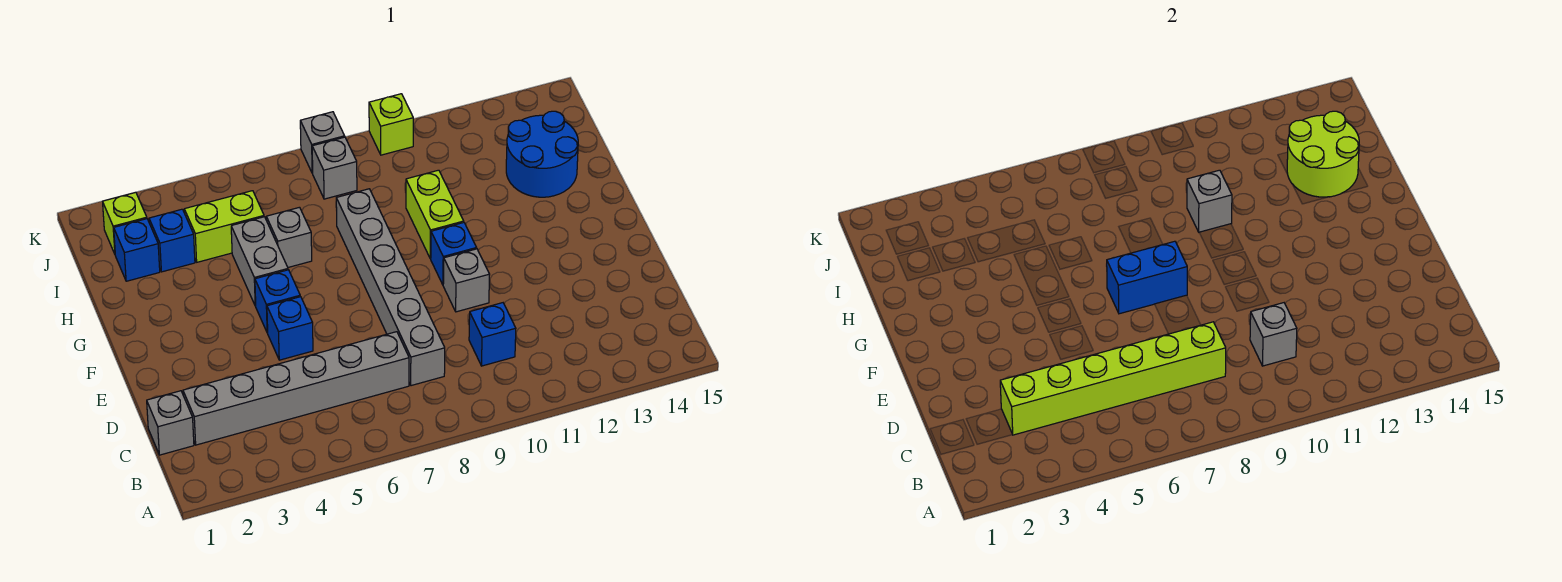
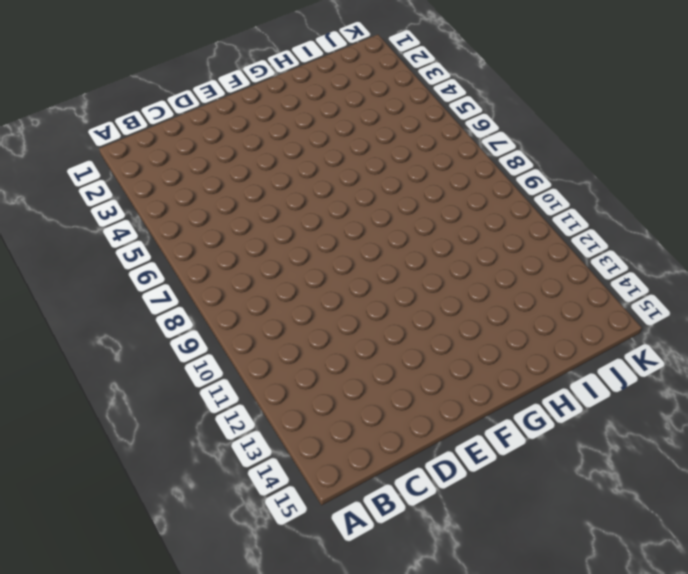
none -> grey 1x1 brick [147,391,194,455]
none -> grey 1x6 brick [183,332,409,445]
none -> grey 1x6 brick [336,189,445,386]

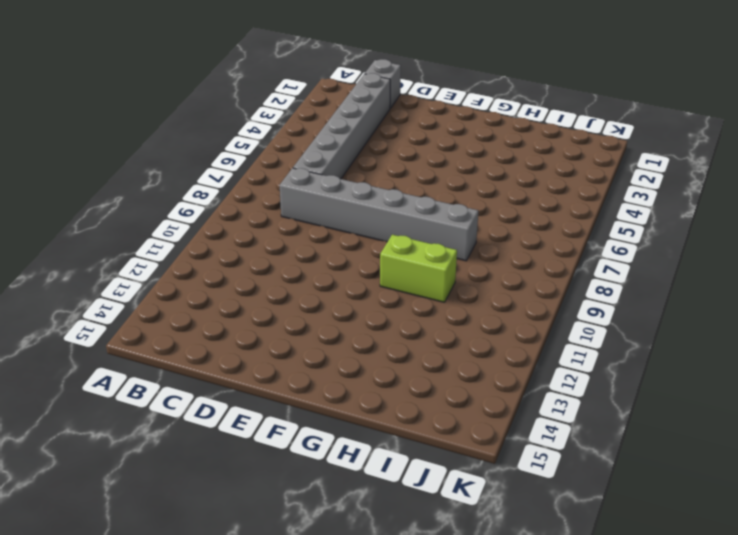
none -> blue 1x1 brick [469,303,516,366]
none -> blue 1x1 brick [267,297,313,360]
none -> grey 1x1 brick [443,249,490,312]

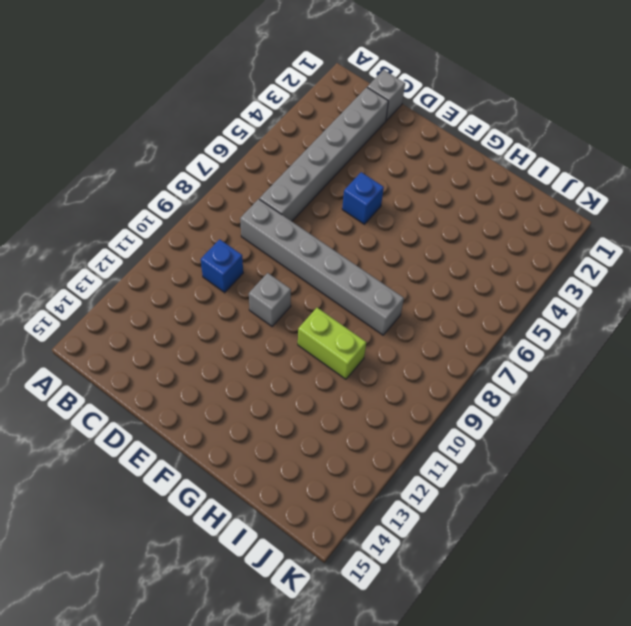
none -> blue 1x1 brick [255,270,300,333]
none -> blue 1x1 brick [430,223,477,285]
none -> grey 1x2 brick [231,217,288,306]

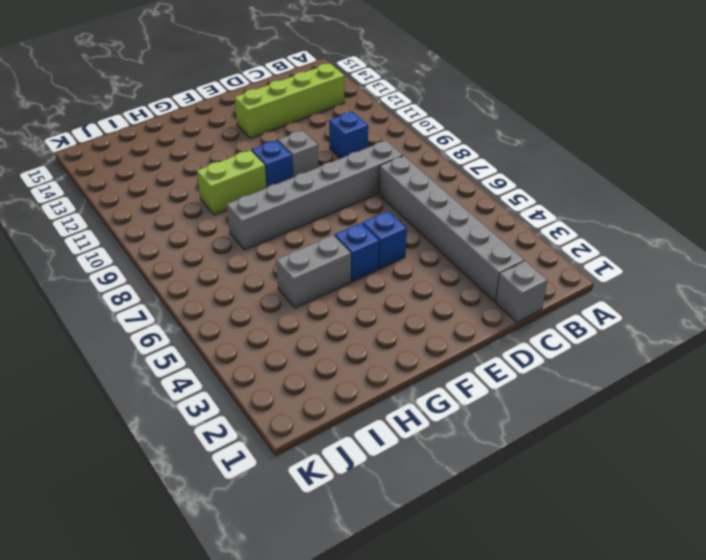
lime 1x4 brick [234,64,345,138] -> none
none -> grey 1x1 brick [266,207,312,267]
none -> blue 2x2 round brick [506,111,578,197]
none -> blue 1x1 brick [114,219,160,281]

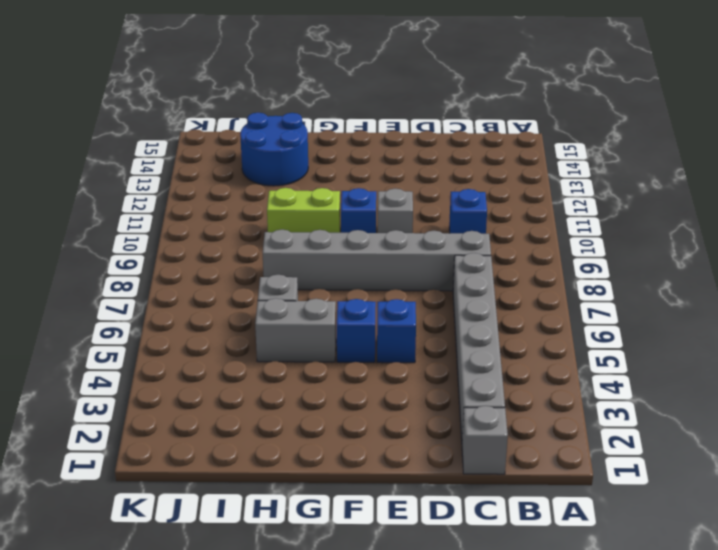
none -> blue 1x1 brick [114,219,160,281]
none -> blue 1x1 brick [149,209,195,272]
none -> lime 1x2 brick [184,191,264,262]

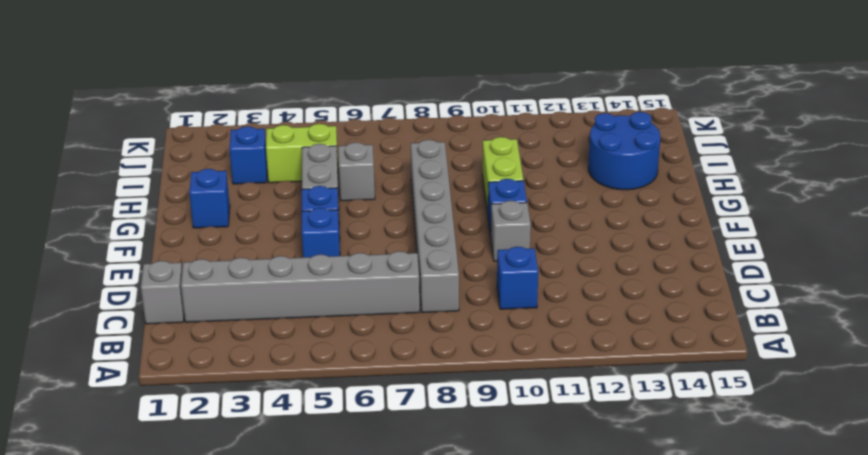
blue 1x1 brick [189,169,230,228] -> blue 1x1 brick moved to [114,219,160,281]
none -> lime 1x1 brick [103,192,147,254]
none -> grey 1x1 brick [312,137,357,199]
none -> grey 1x1 brick [300,112,345,173]

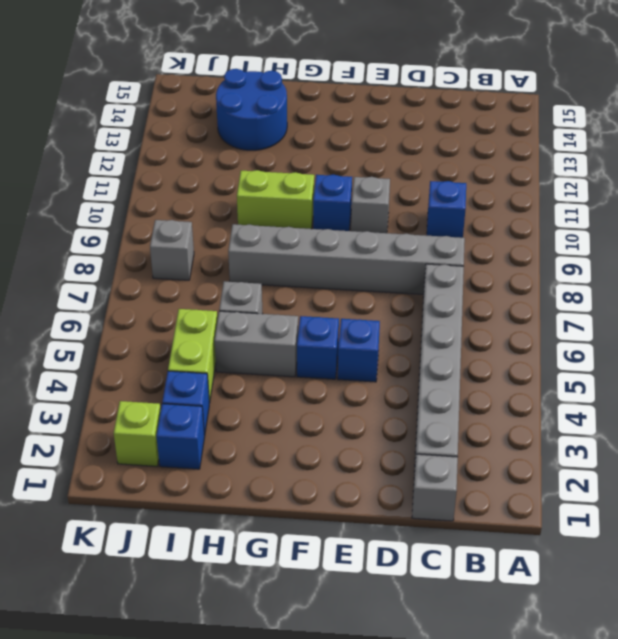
none -> grey 1x1 brick [300,112,345,173]
none -> lime 1x1 brick [369,94,413,155]
none -> lime 1x6 brick [1000,322,1226,435]

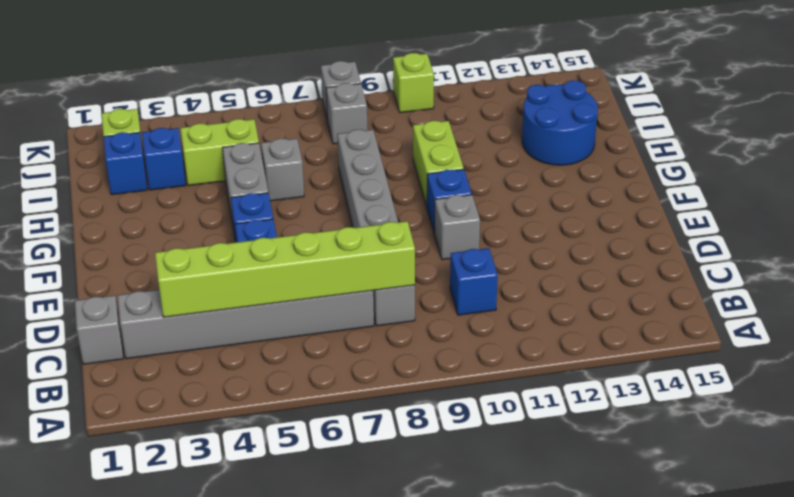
none -> grey 1x1 brick [1250,303,1297,366]
none -> blue 1x2 brick [1106,241,1187,314]
none -> grey 1x1 brick [1187,170,1232,232]

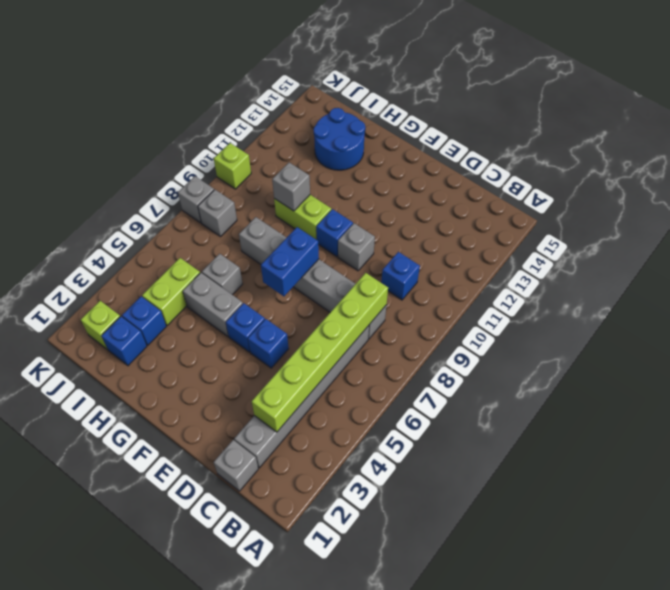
none -> grey 1x1 brick [1250,303,1297,366]
none -> lime 2x2 round brick [1287,111,1359,197]

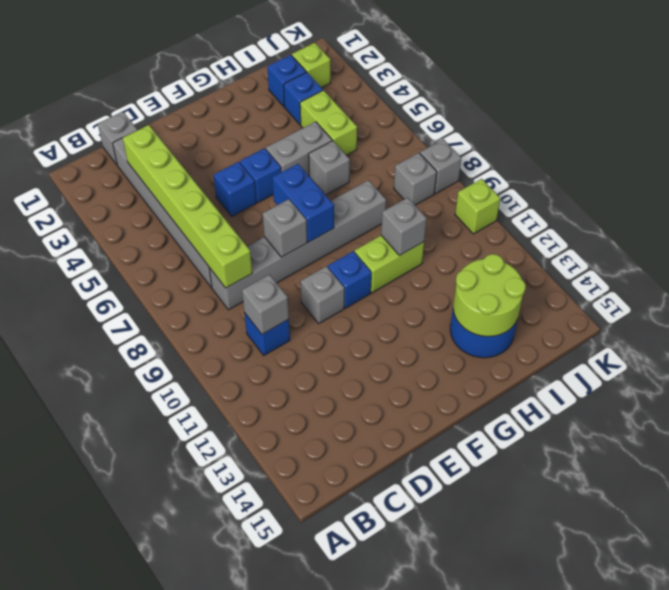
grey 1x1 brick [263,199,307,257] -> none

